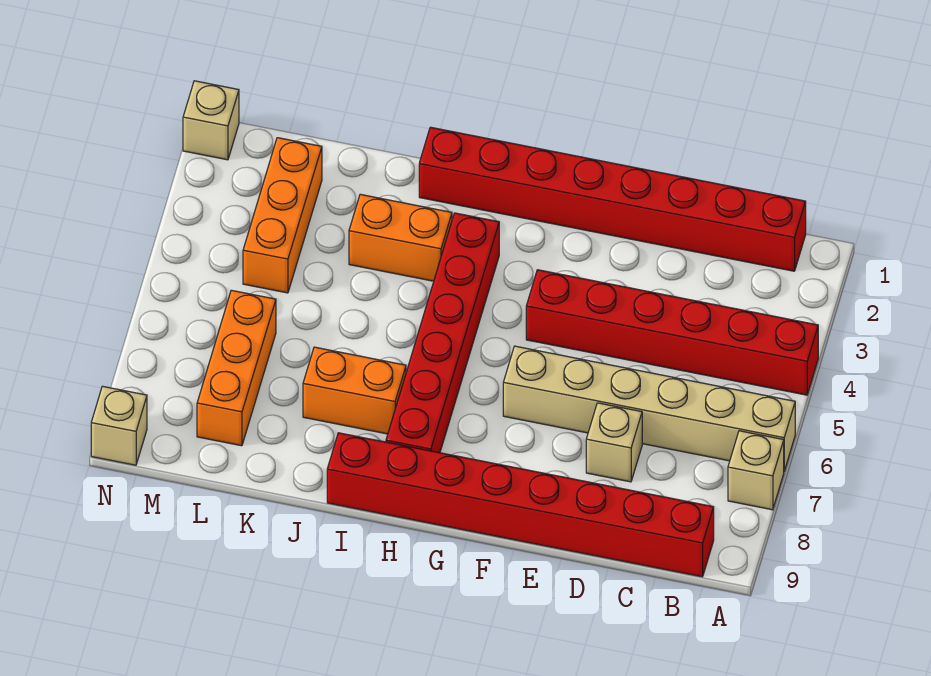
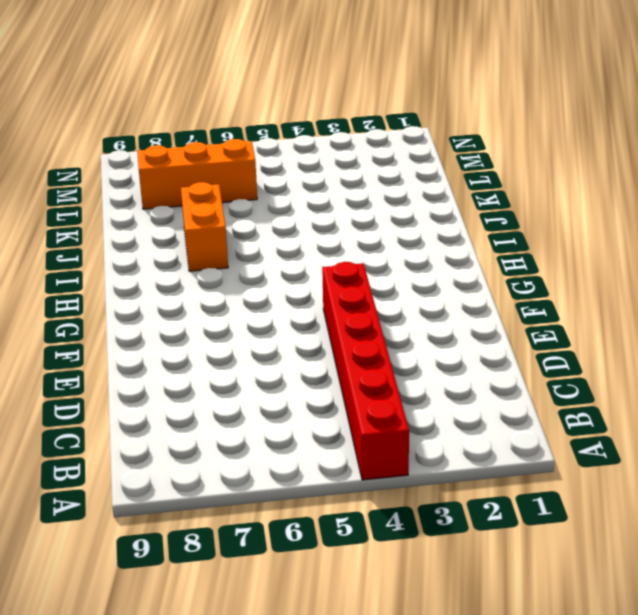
none -> tan 1x6 brick [503,346,795,471]
none -> tan 1x1 brick [728,431,784,510]
none -> red 1x8 brick [419,127,806,271]

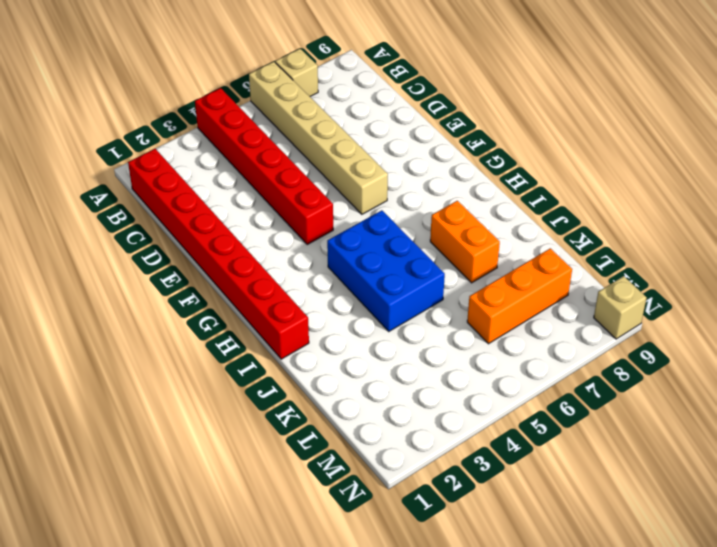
blue 2x3 brick [327,210,445,331] -> red 1x6 brick [386,213,499,453]
none -> red 1x8 brick [327,433,714,577]
none -> tan 1x1 brick [586,403,642,482]
none -> orange 1x2 brick [349,194,452,281]

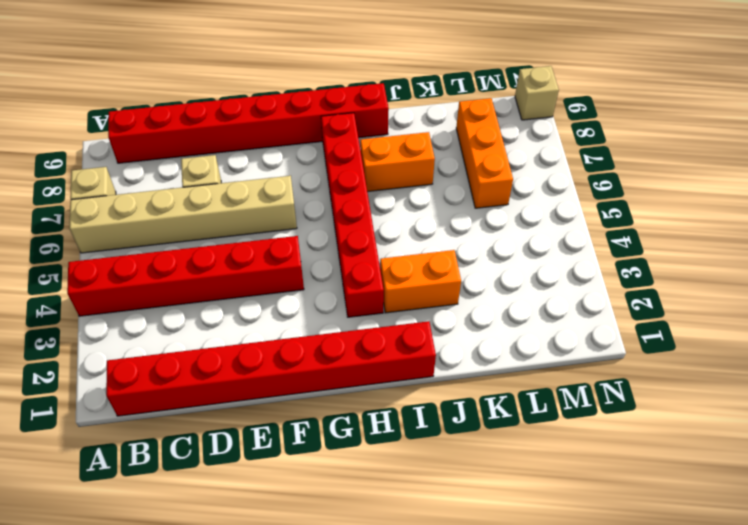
none -> orange 1x3 brick [243,138,322,293]
none -> tan 1x1 brick [183,81,239,160]

